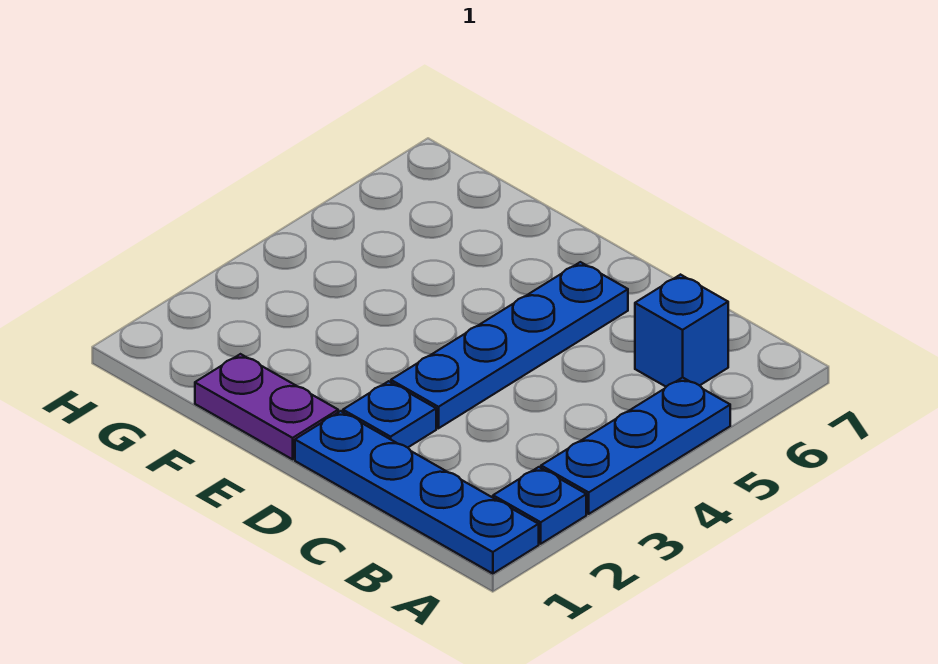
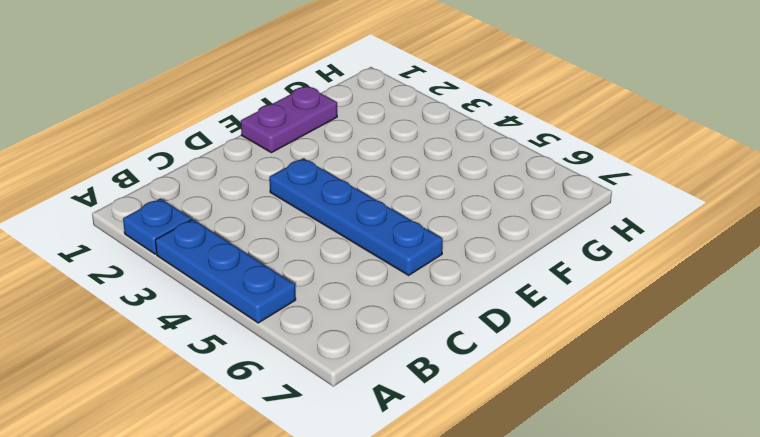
none -> blue 1x4 plate [295,411,539,574]
none -> blue 1x1 brick [635,275,728,387]

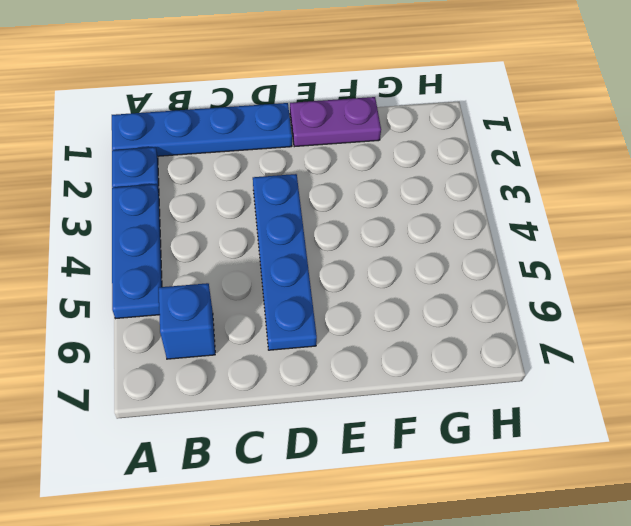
none -> blue 1x1 plate [343,381,436,448]

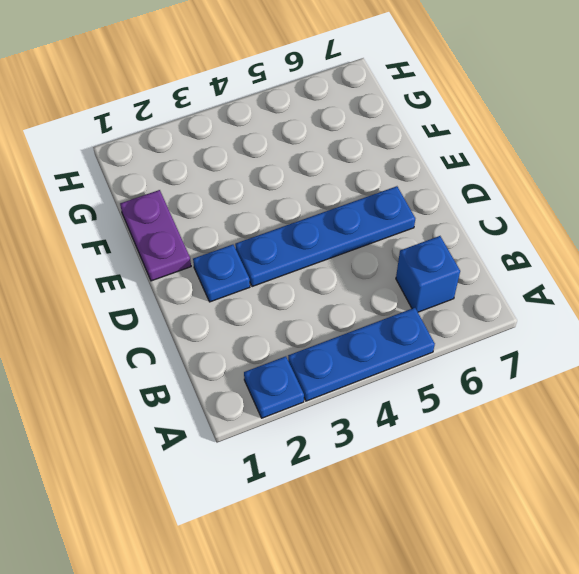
none -> blue 1x4 plate [295,411,539,574]

